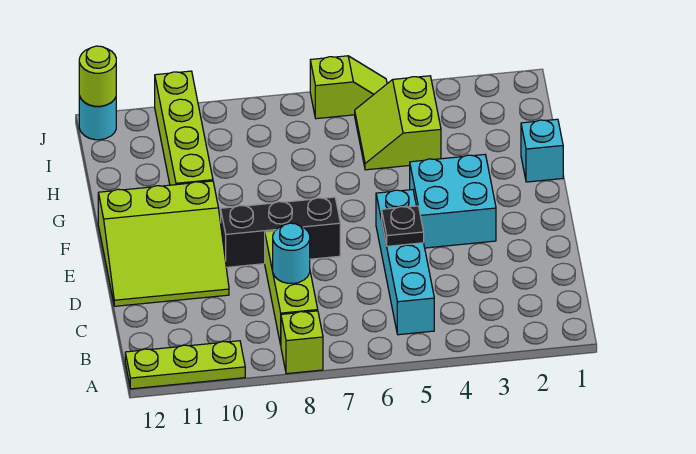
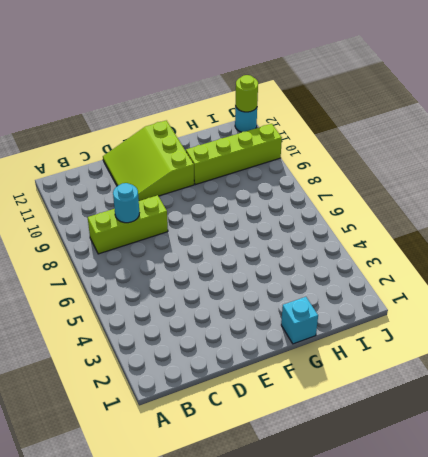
none -> lime 1x1 brick [281,311,323,374]
none -> lime 1x3 plate [125,341,245,389]
none -> cyan 1x4 brick [376,190,434,335]

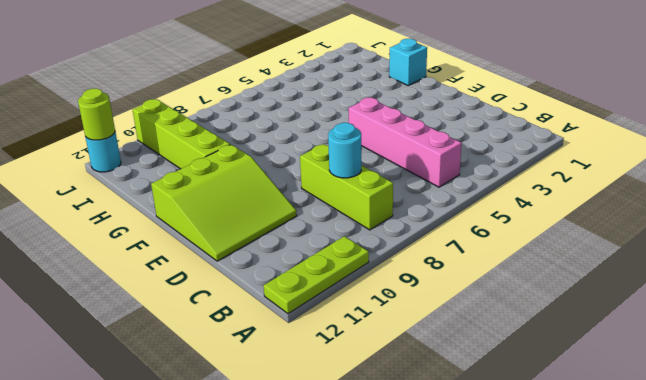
pink 1x4 brick [348,98,462,187] -> cyan 1x4 brick [376,190,434,335]
none -> lime 1x1 brick [281,311,323,374]
none -> cyan 2x2 brick [410,155,496,248]
none -> black 1x3 brick [221,197,340,267]

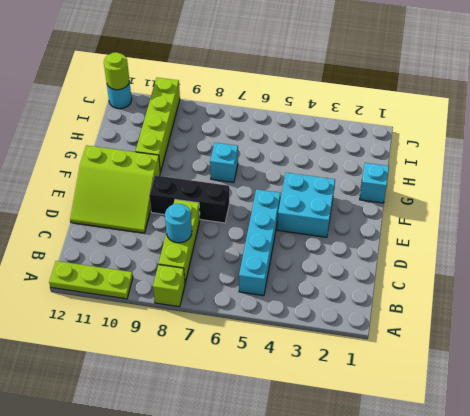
cyan 1x1 brick [210,143,238,183] -> none
none -> lime 2x2 slope [355,76,441,170]
none -> lime 1x2 slope [310,56,387,119]
none -> black 1x1 plate [382,206,424,246]

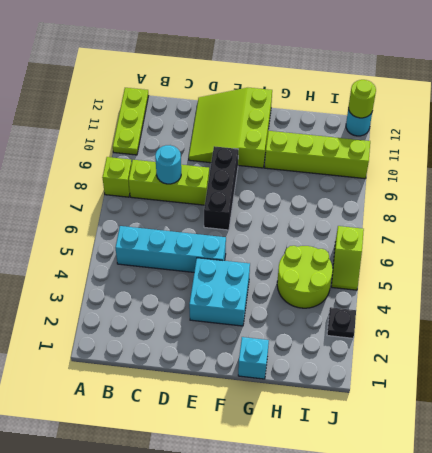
lime 2x2 round brick [277,246,333,308] -> lime 2x2 slope [355,76,441,170]
black 1x1 plate [327,307,356,338] -> black 1x1 plate moved to [382,206,424,246]

